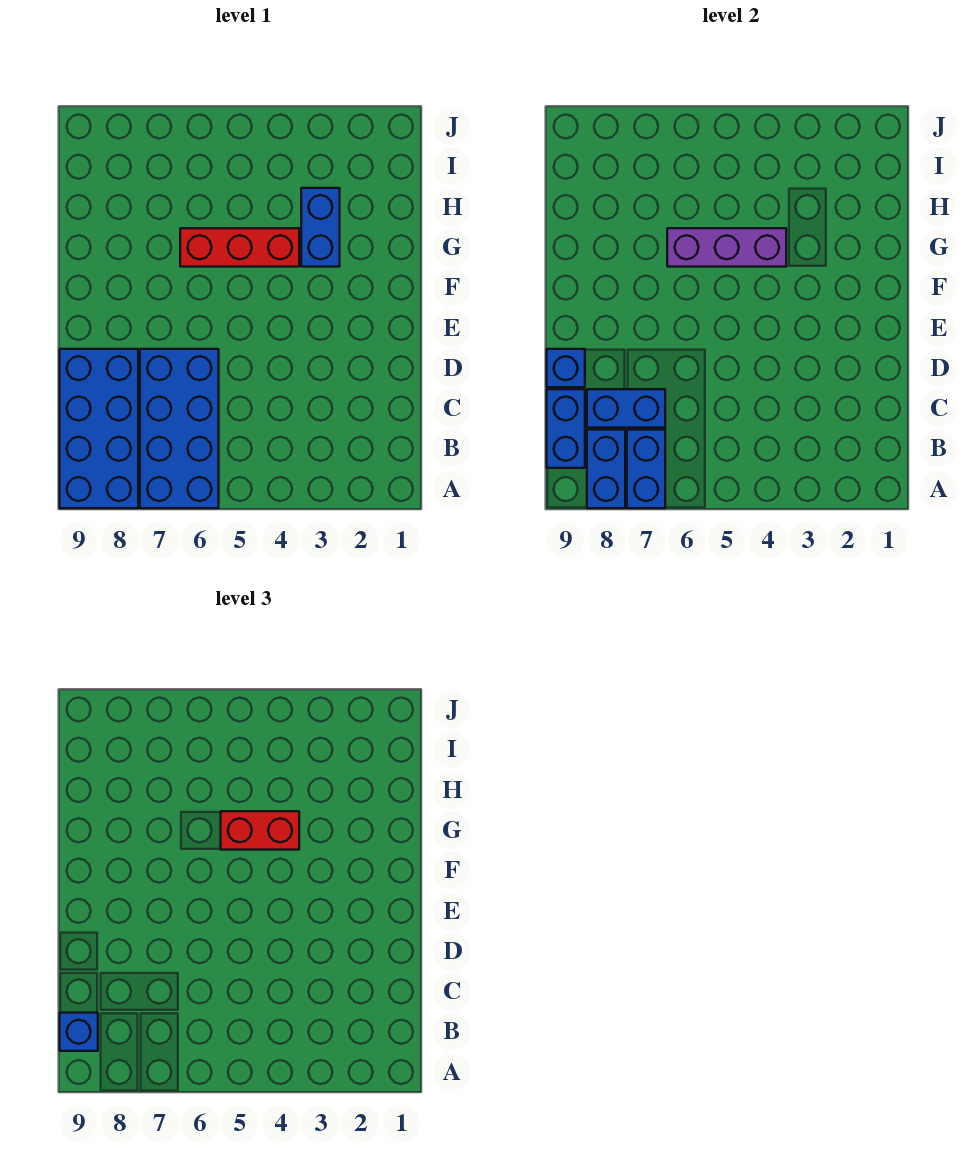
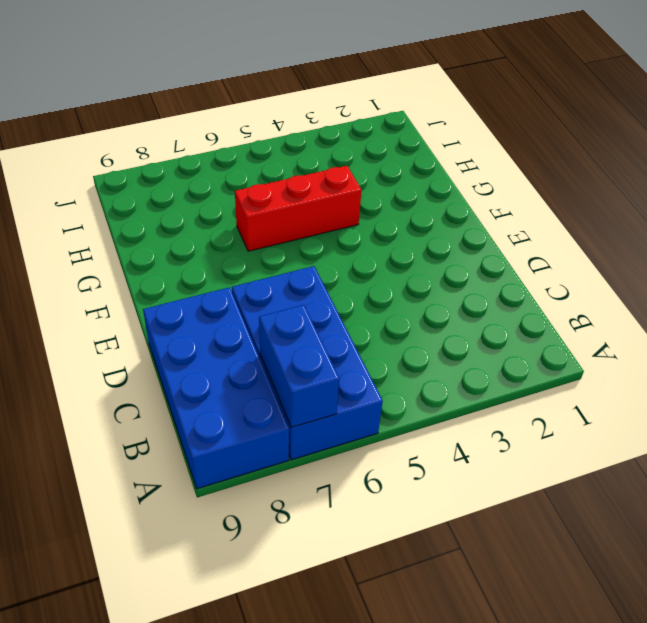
none -> blue 1x2 brick [301,188,340,267]
none -> blue 1x2 brick [587,430,625,508]
none -> blue 1x2 brick [547,389,585,468]

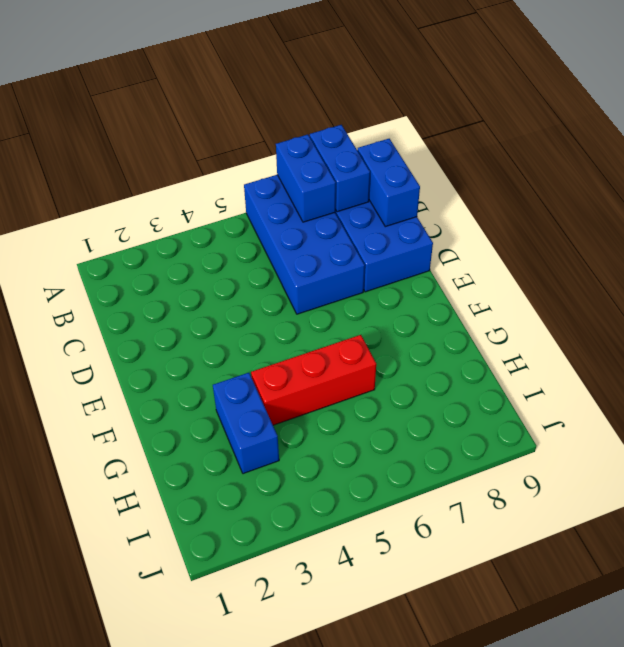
none -> blue 1x2 brick [587,389,665,428]
none -> blue 1x1 brick [547,349,585,387]
none -> purple 1x3 brick [667,228,786,267]

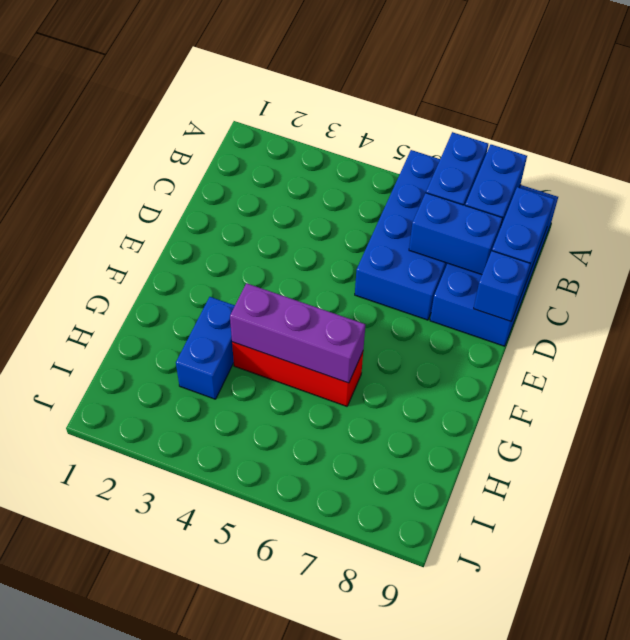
none -> blue 1x1 brick [60,1013,98,1051]
none -> red 1x2 brick [221,811,299,850]

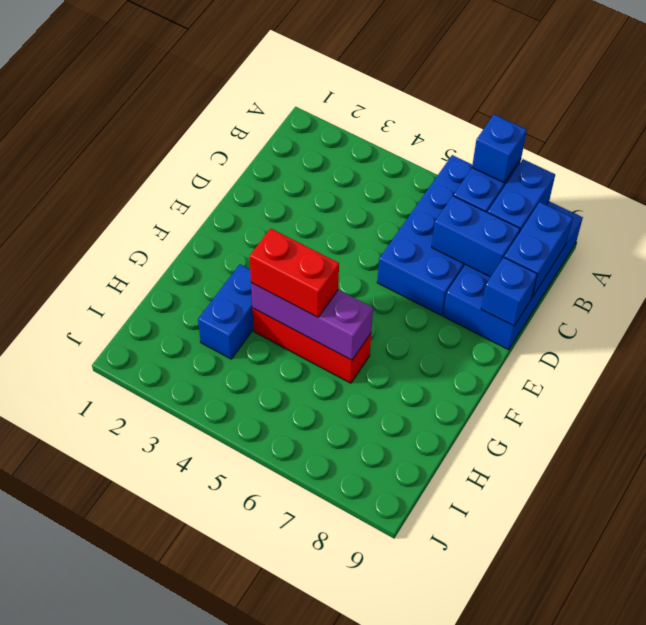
blue 1x1 brick [472,115,527,183] -> blue 1x1 brick moved to [60,1013,98,1051]

